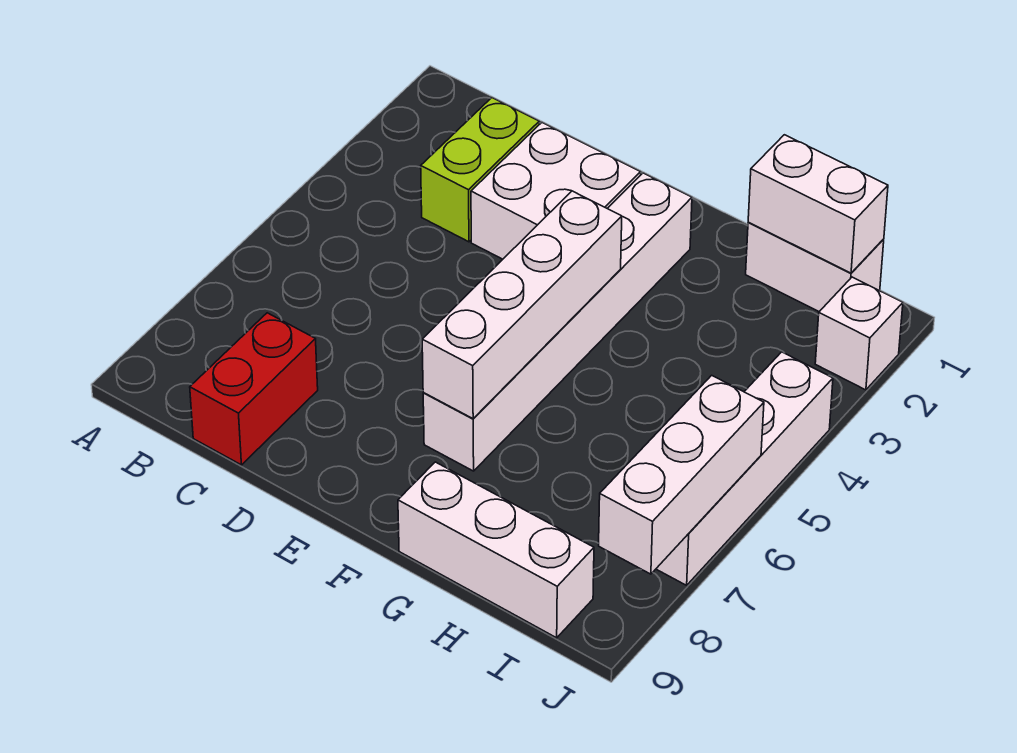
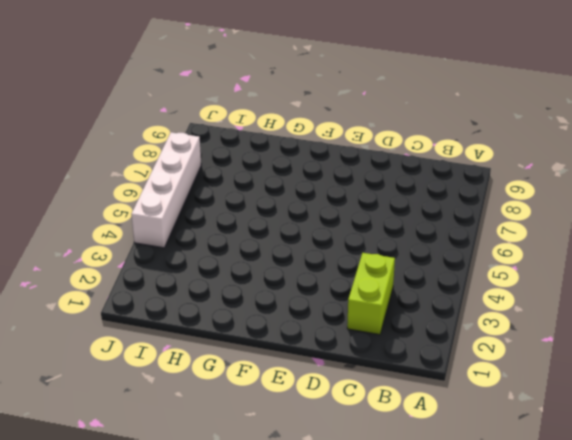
none -> red 1x2 brick [190,313,318,465]
none -> white 2x2 brick [471,123,641,259]

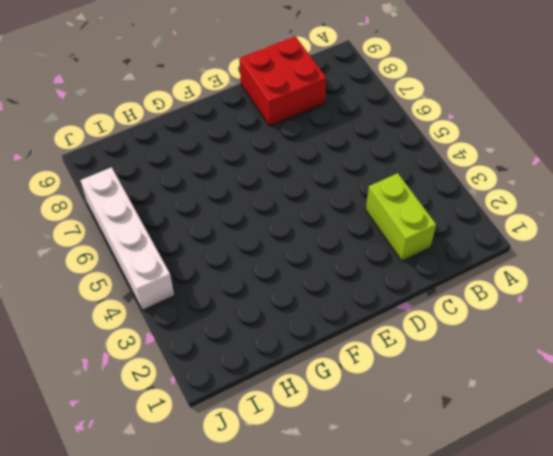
red 2x2 brick [239,36,326,126] -> red 1x2 brick [190,313,318,465]
none -> white 2x2 brick [471,123,641,259]
none -> white 1x6 brick [423,173,692,471]

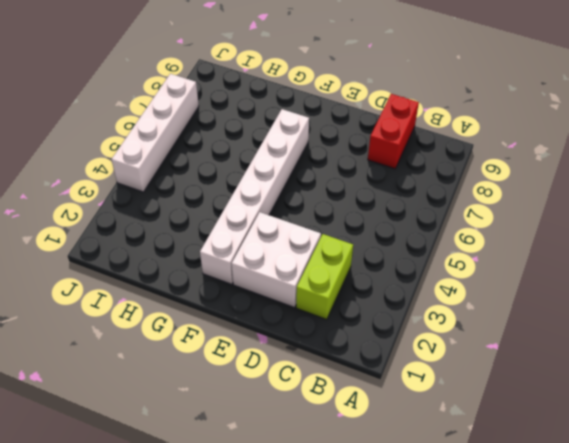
none -> white 1x3 brick [398,462,594,638]
none -> white 1x2 brick [746,222,884,312]

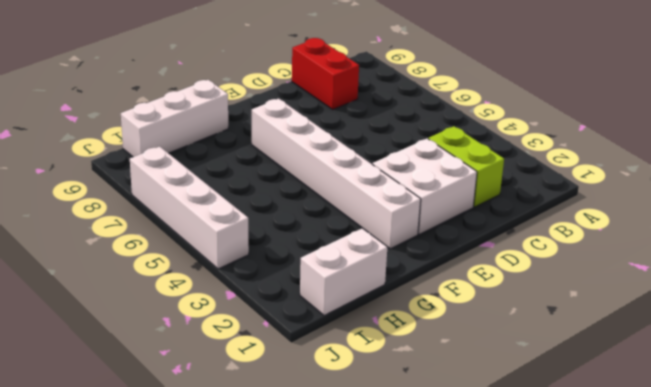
none -> white 1x1 brick [815,277,903,390]
none -> white 1x4 brick [422,191,622,419]

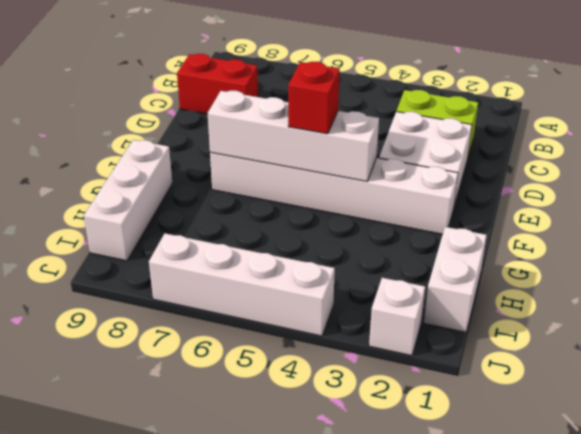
red 1x1 brick [288,62,340,134] -> none
none -> white 1x2 brick [748,135,888,273]
none -> white 1x3 brick [599,375,764,574]

